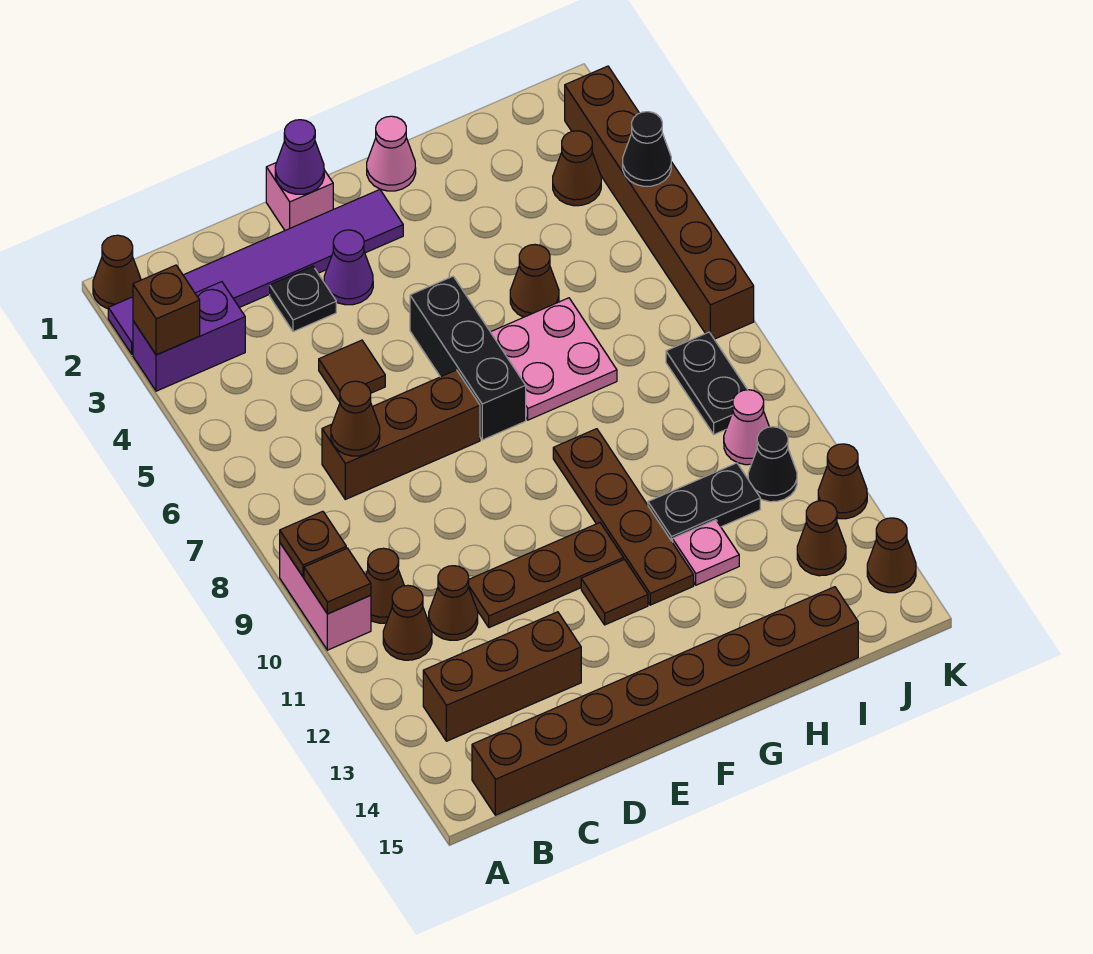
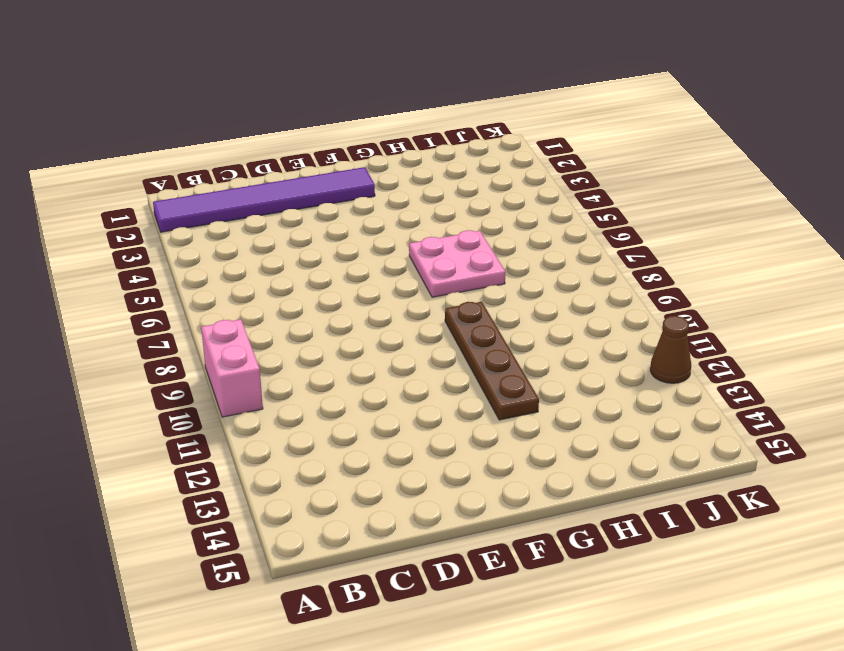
none -> brown 1x1 cone [93,235,141,309]
none -> purple 1x2 brick [133,282,245,391]
none -> brown 1x1 cone [366,548,404,623]
none -> brown 1x1 cone [383,585,432,660]

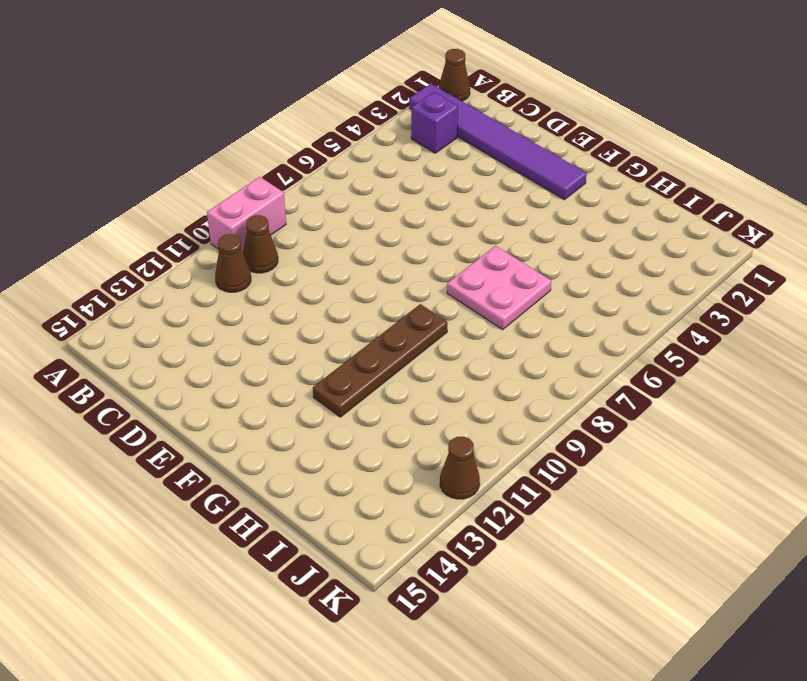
purple 1x1 brick [411,92,458,153] -> purple 1x2 brick [133,282,245,391]
none -> brown 1x3 brick [423,612,581,741]
none -> brown 1x8 brick [472,587,858,815]
none -> brown 1x3 brick [322,370,480,499]
none -> brown 1x1 cone [429,566,478,640]

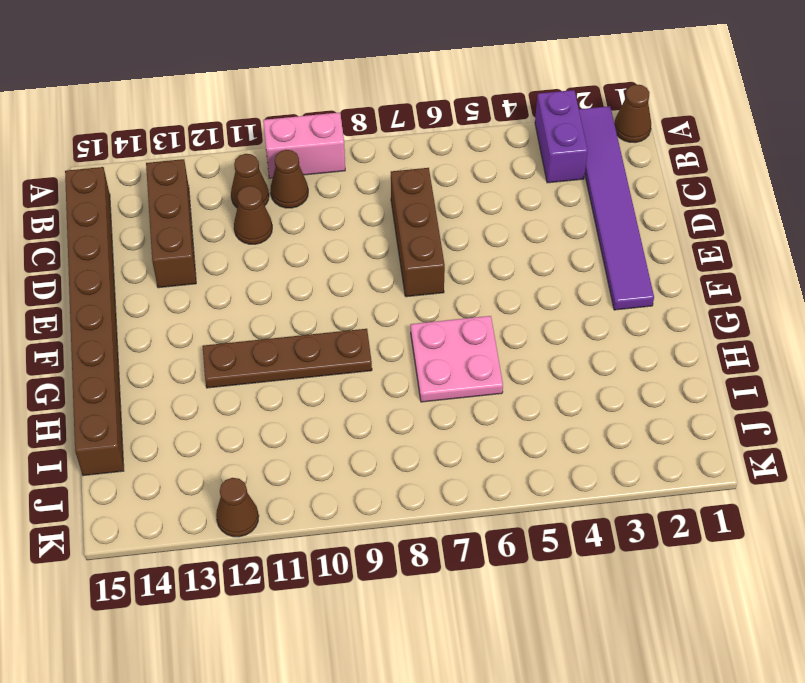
none -> black 1x1 plate [270,266,336,332]
none -> brown 1x1 tile [319,340,385,402]
none -> brown 1x3 plate [468,523,624,628]
none -> pink 1x1 brick [266,163,333,230]

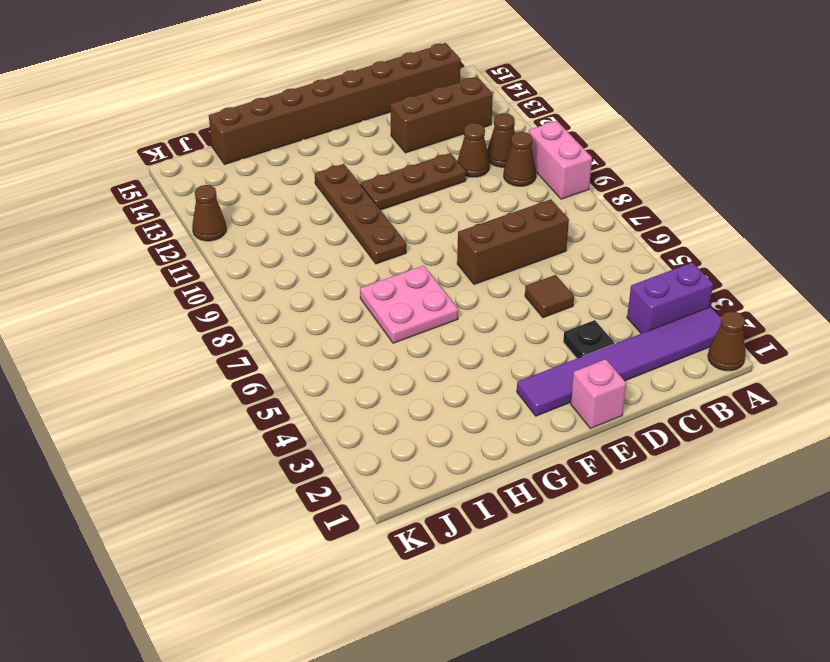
none -> purple 1x1 cone [324,230,373,305]
none -> black 1x3 brick [410,276,526,440]
none -> brown 1x1 tile [581,560,648,625]
none -> pink 1x1 cone [367,116,416,191]

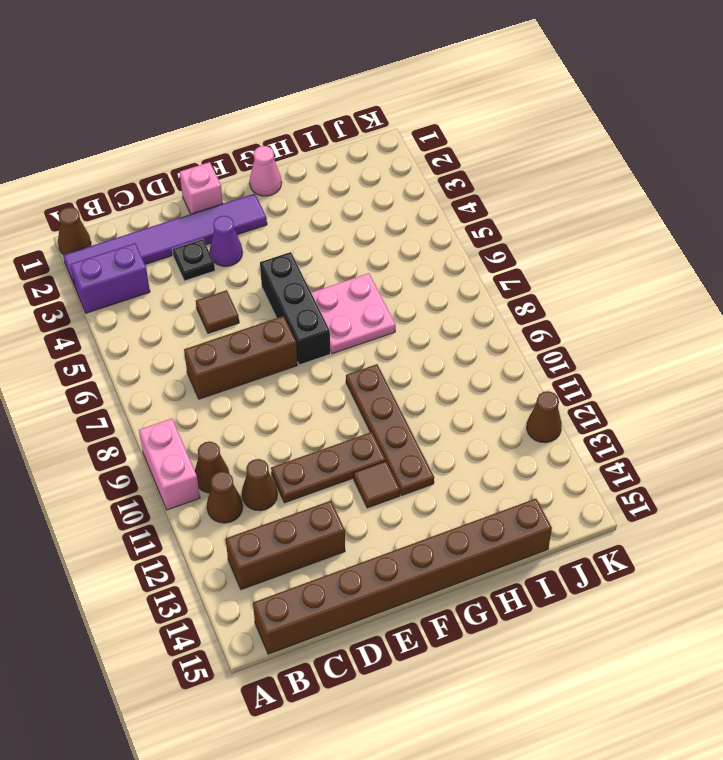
none -> brown 1x1 cone [510,245,559,317]
none -> black 1x2 plate [648,463,760,543]
none -> pink 1x1 plate [673,520,739,585]
none -> brown 1x1 cone [553,131,601,206]

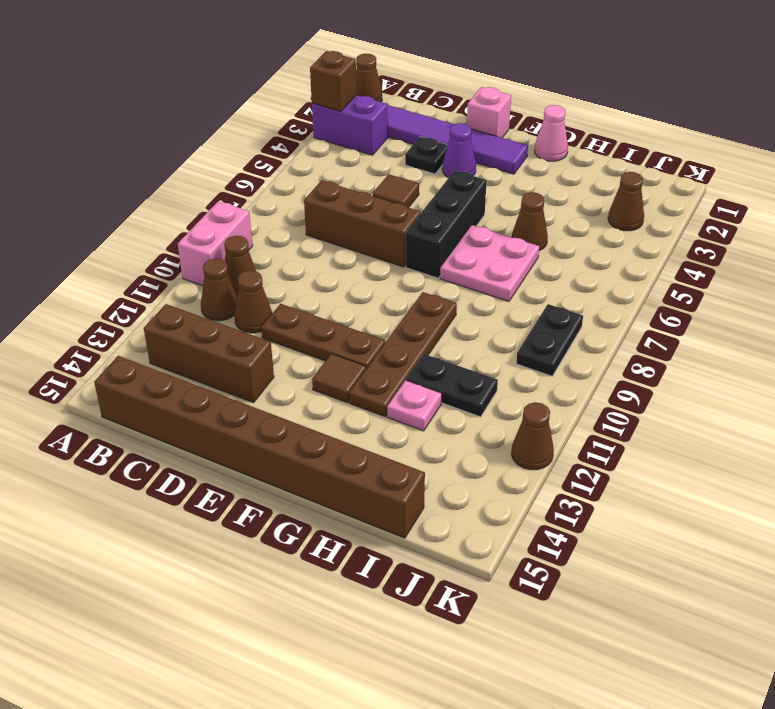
none -> pink 1x1 cone [724,390,769,465]
none -> black 1x1 cone [748,427,797,502]
none -> brown 1x1 cone [797,501,846,576]
none -> brown 1x6 brick [565,66,754,339]

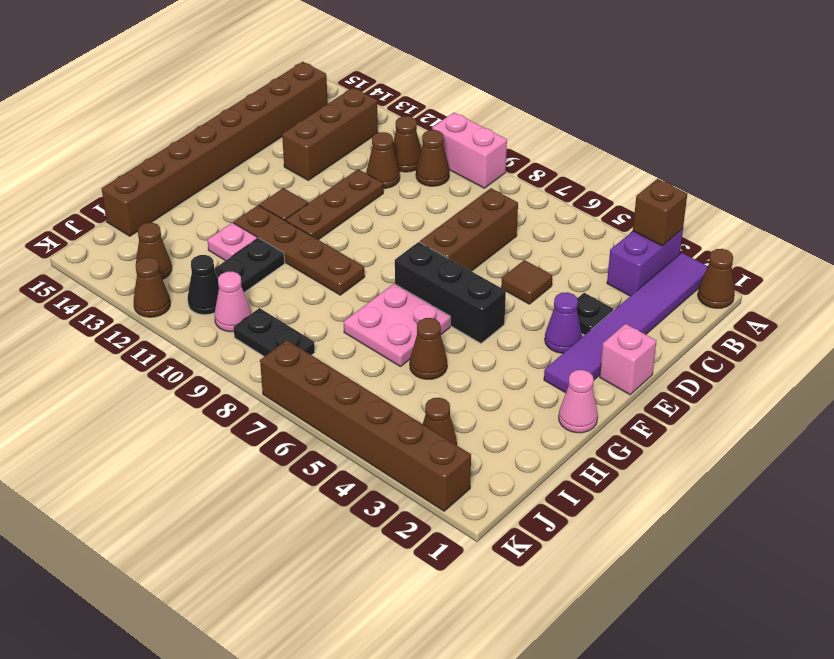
none -> brown 1x1 cone [867,518,916,593]
none -> brown 1x1 plate [280,511,346,577]
none -> brown 1x1 tile [304,548,371,614]
none -> brown 1x1 cone [331,381,380,456]

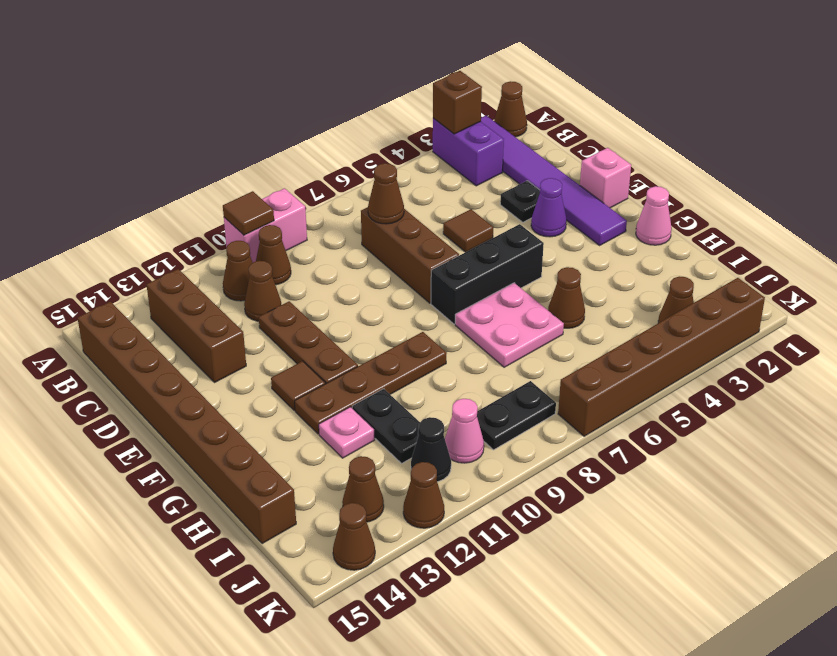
none -> brown 1x1 plate [280,511,346,577]
none -> purple 1x1 cone [275,120,324,194]
none -> black 1x1 cone [623,112,671,186]

